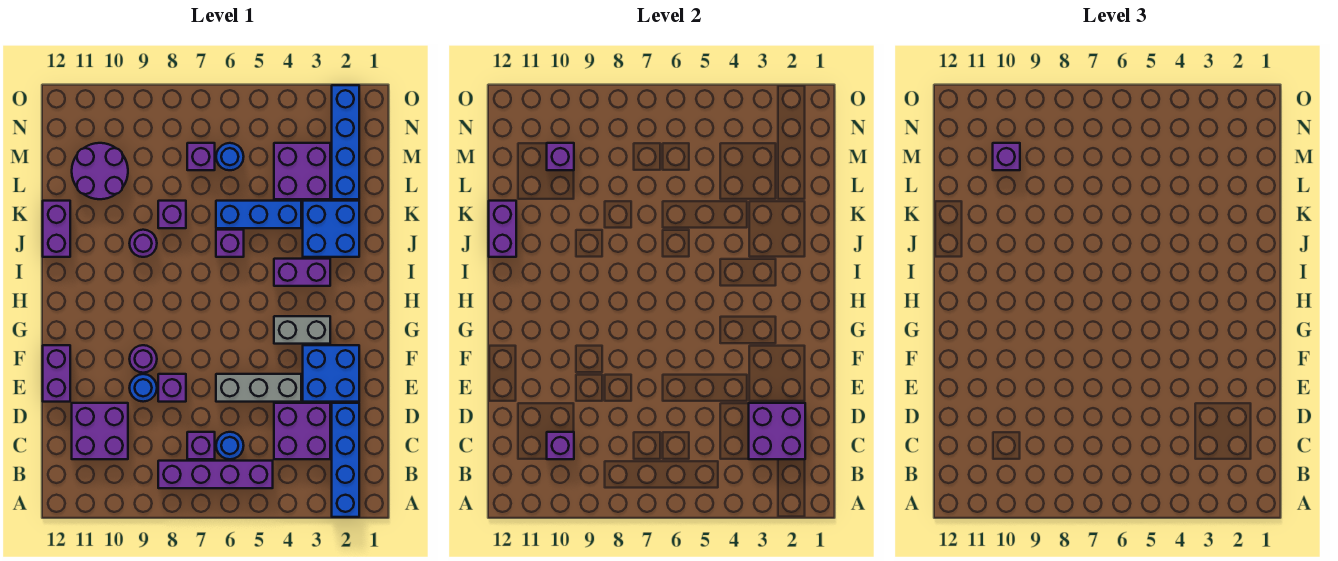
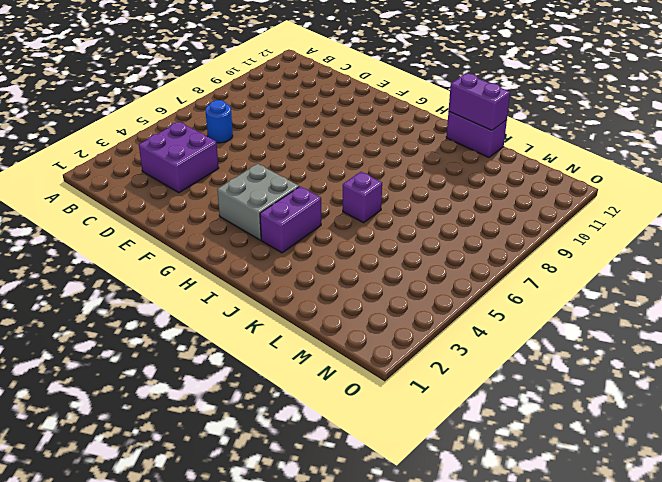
grey 2x2 brick [217,164,299,240] -> grey 1x2 brick [274,316,330,344]
none -> blue 1x4 brick [332,403,359,517]
none -> purple 1x4 brick [158,461,273,488]
none -> purple 1x1 brick [187,432,215,459]
none -> purple 2x2 brick [72,403,128,459]

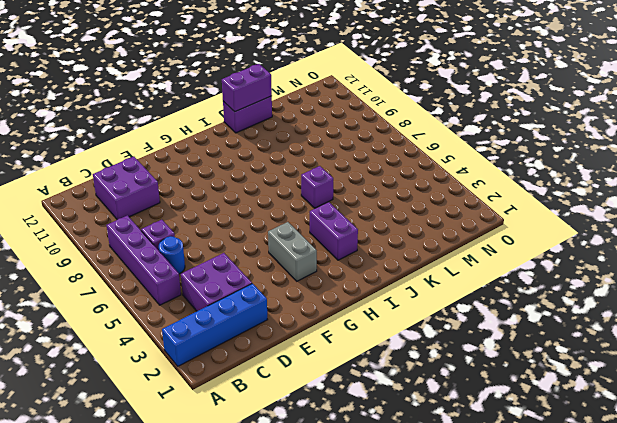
none -> blue 2x2 brick [303,345,359,402]
none -> grey 1x3 brick [216,374,301,402]
none -> purple 1x1 brick [158,374,186,402]
none -> blue 1x1 round brick [130,374,157,402]

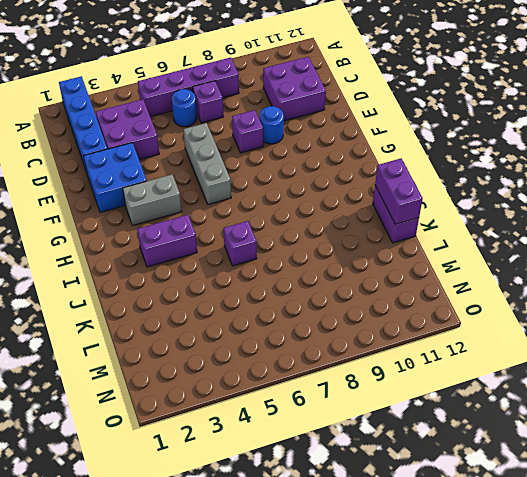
grey 1x3 brick [183,123,231,204] -> grey 1x3 brick turned to [216,374,301,402]
none -> purple 1x2 brick [43,345,70,402]
none -> purple 1x1 round brick [130,345,157,373]
none -> blue 2x2 brick [303,201,359,257]
none -> purple 1x1 round brick [129,230,157,257]

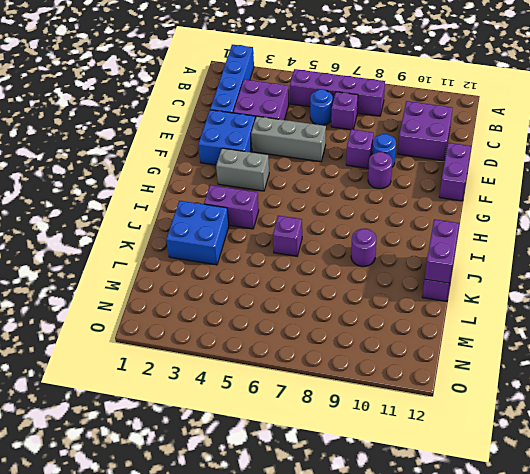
none -> blue 1x3 brick [216,201,301,228]
none -> purple 1x1 brick [158,201,186,228]
none -> blue 1x4 brick [332,85,359,199]
none -> purple 2x2 brick [274,143,330,199]

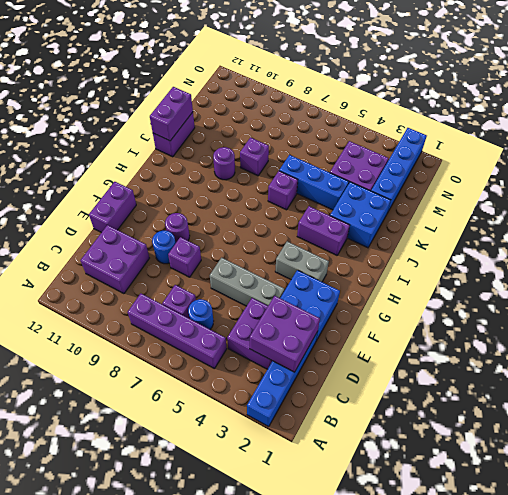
none -> purple 2x2 round brick [72,143,128,199]
none -> blue 1x1 round brick [216,143,244,170]
none -> purple 1x1 brick [187,143,215,170]
none -> purple 1x1 brick [547,432,574,459]

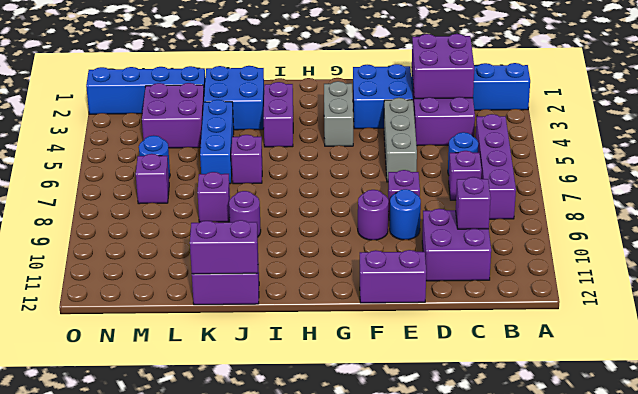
none -> purple 2x2 round brick [72,143,128,199]
none -> purple 1x1 brick [547,143,574,170]
none -> purple 1x1 brick [993,143,1020,170]

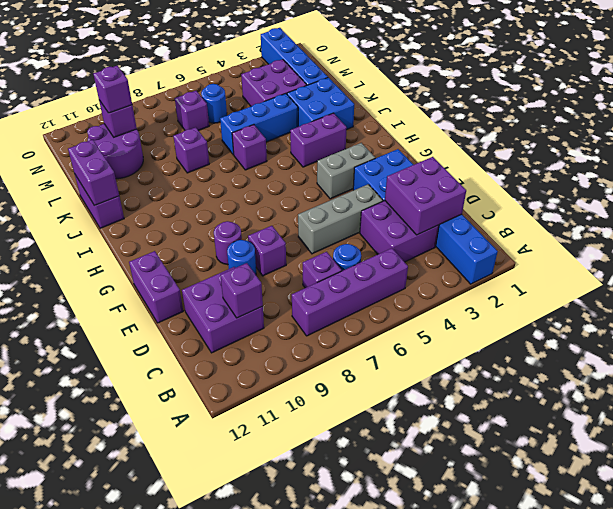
none -> purple 1x1 round brick [129,230,157,257]

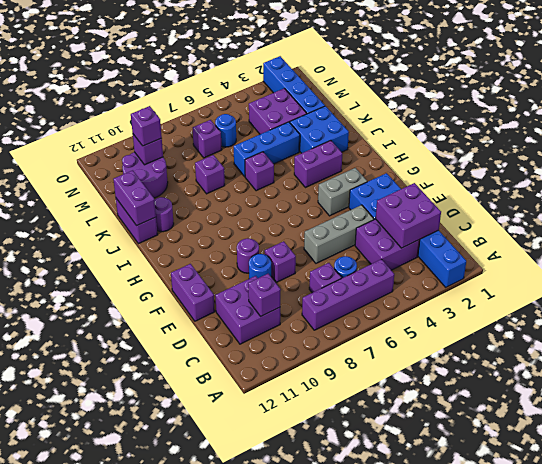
purple 1x1 round brick [155,197,174,232] -> purple 1x1 round brick moved to [129,230,157,257]

